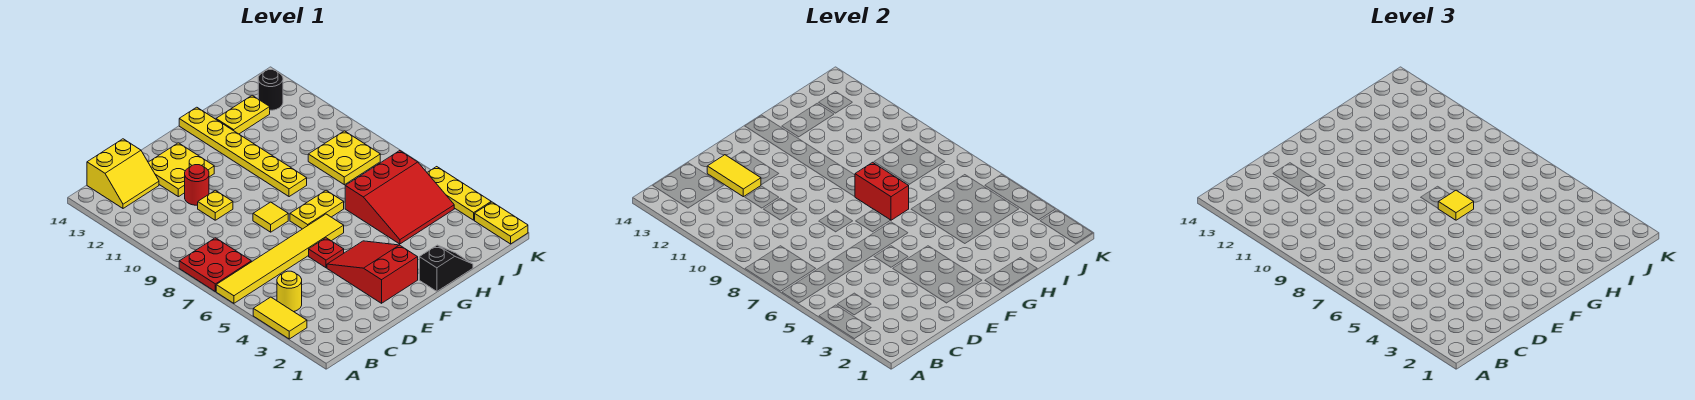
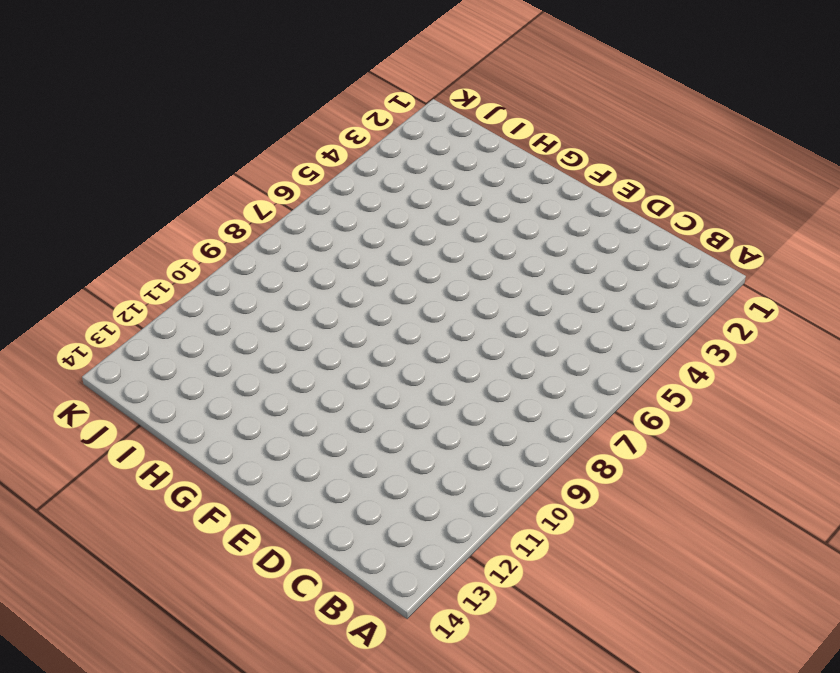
none -> yellow 1x2 tile [253,297,307,339]
none -> yellow 1x6 tile [216,214,344,303]
none -> red 2x2 plate [179,238,251,292]

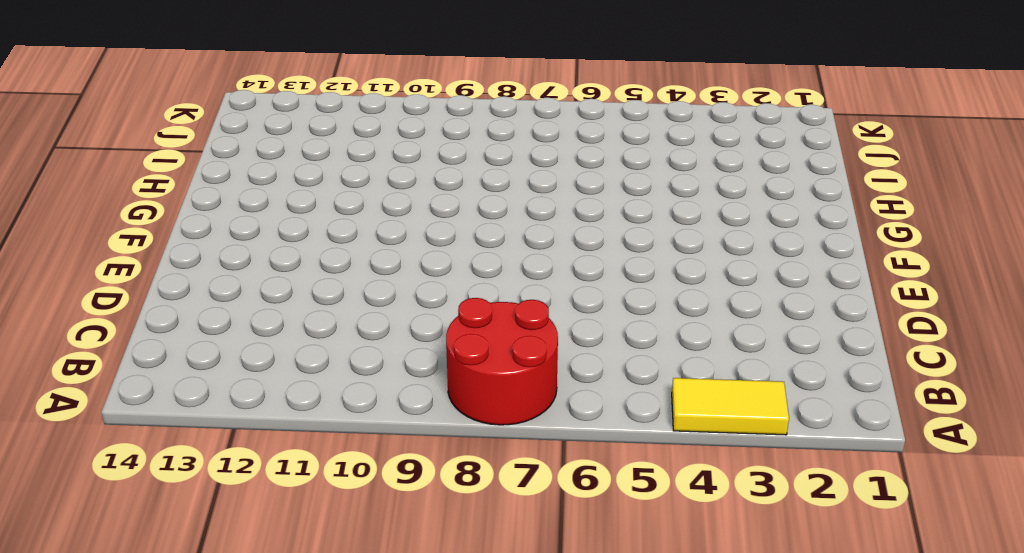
red 2x2 round brick [446,298,558,425] -> red 2x2 plate [179,238,251,292]
none -> yellow 1x6 tile [216,214,344,303]
none -> yellow 1x1 round brick [277,271,302,312]
none -> yellow 2x2 slope [87,139,159,208]

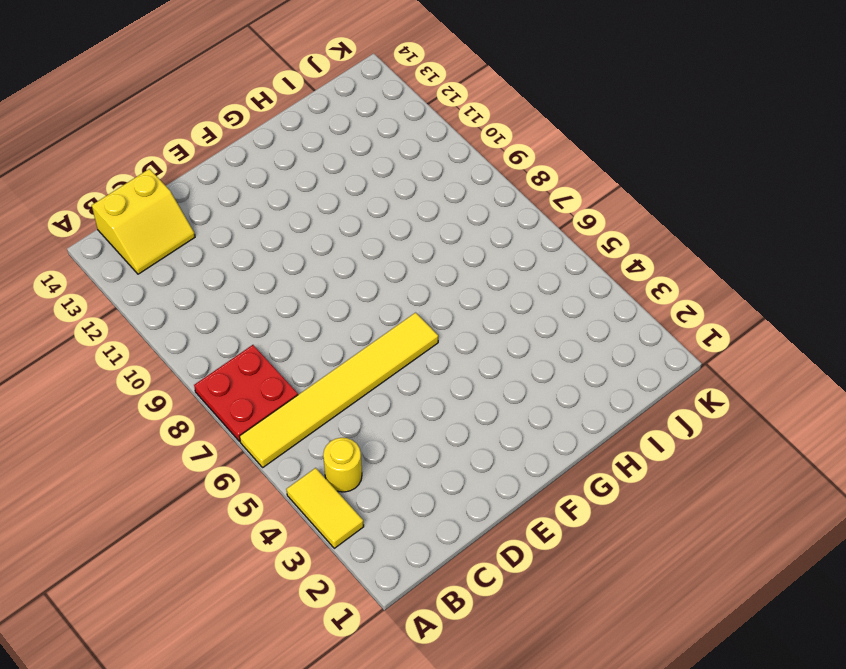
none -> yellow 1x1 plate [198,190,233,220]
none -> red 1x1 round brick [185,165,209,205]
none -> yellow 2x2 plate [148,143,214,197]

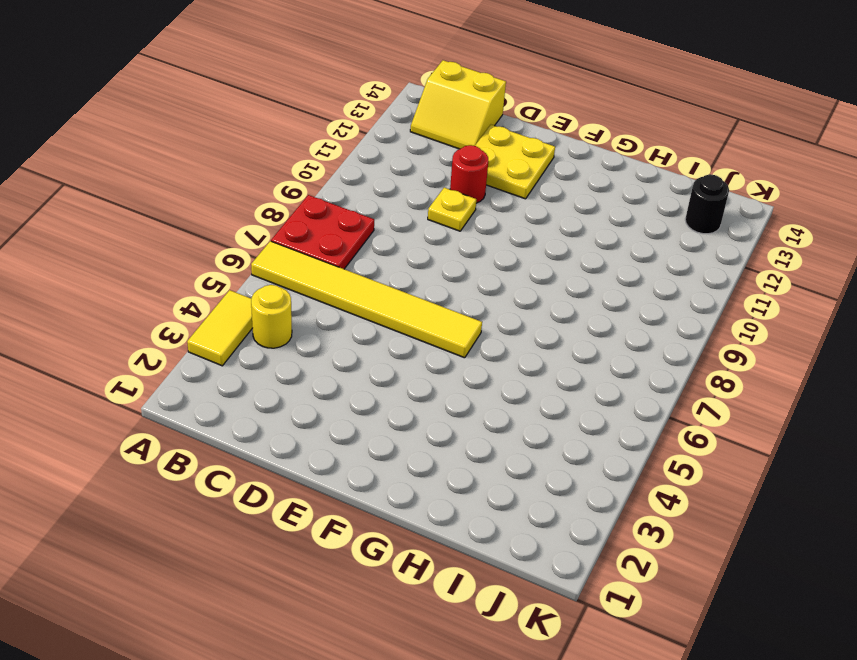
none -> red 2x3 slope [327,241,418,303]
none -> red 1x1 plate [309,238,344,268]
none -> yellow 1x1 tile [253,202,288,232]

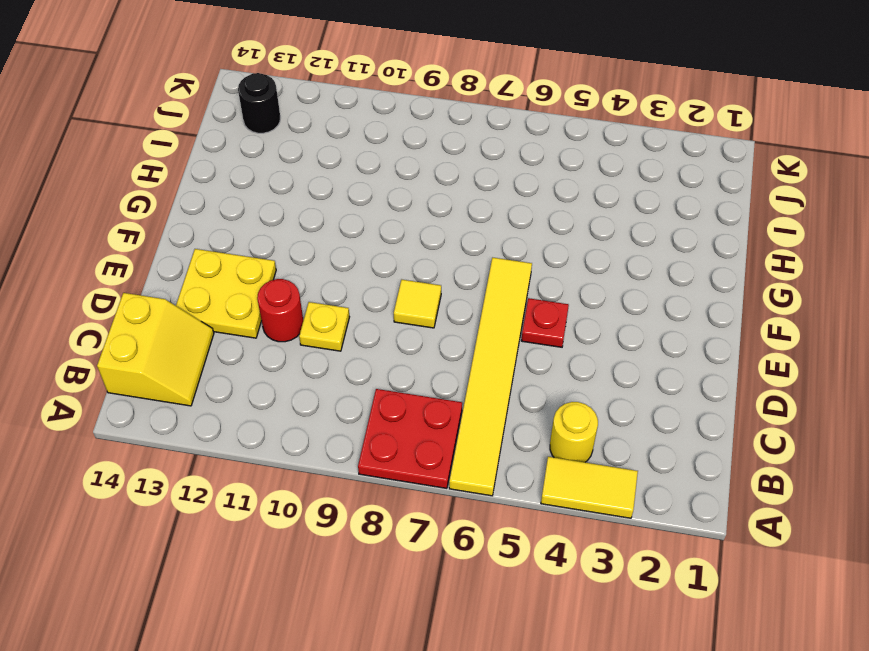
none -> red 2x3 slope [327,241,418,303]
none -> yellow 1x2 plate [290,190,344,229]
none -> black 1x2 slope [419,245,473,291]

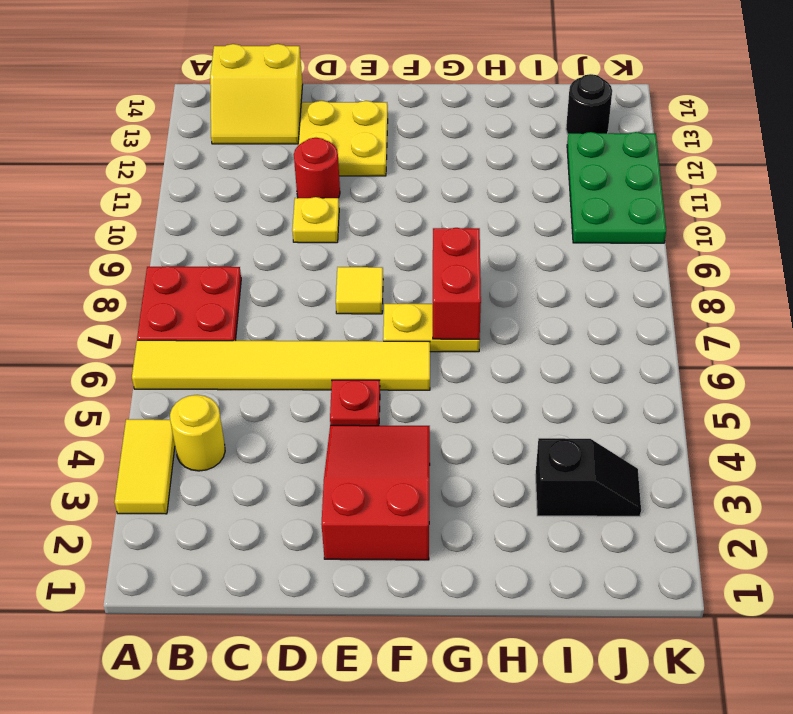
black 1x2 slope [535,438,641,516] -> black 1x2 slope moved to [419,245,473,291]
green 2x3 plate [567,132,666,243] -> none
none -> yellow 1x6 plate [179,107,307,197]
none -> red 3x3 slope [345,151,454,244]
none -> yellow 1x2 plate [216,95,270,134]

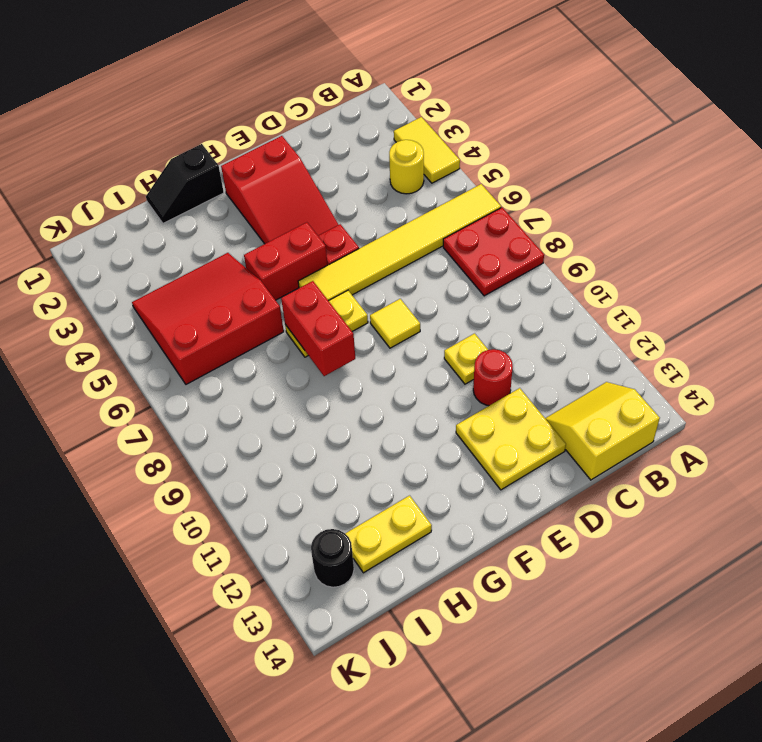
red 1x2 brick [244,222,328,300] -> none
none -> yellow 1x6 plate [179,107,307,197]
none -> yellow 2x2 plate [308,131,380,185]
none -> yellow 1x2 plate [475,202,528,244]

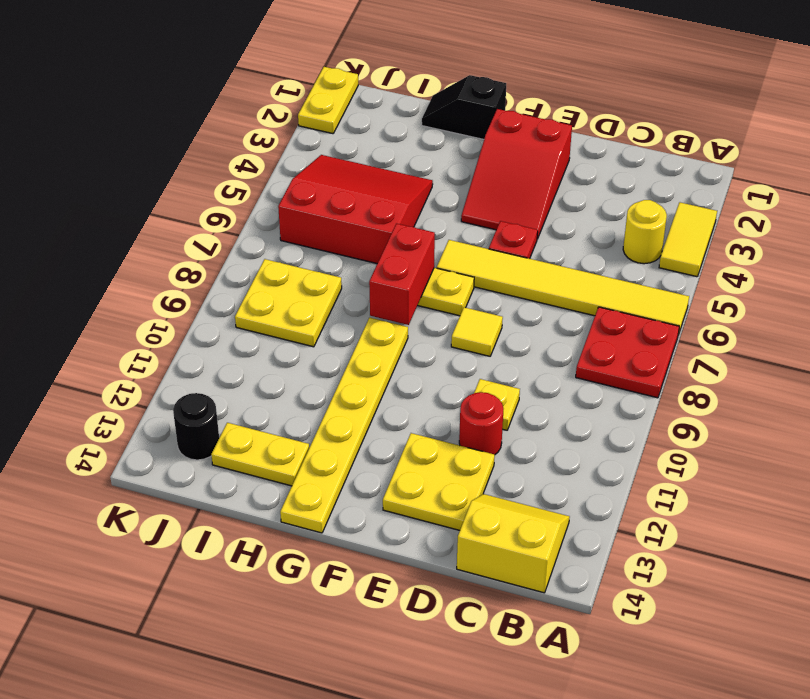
none -> yellow 1x3 plate [427,167,491,220]
none -> yellow 1x2 tile [707,155,761,197]
none -> yellow 1x1 tile [1438,190,1474,220]

